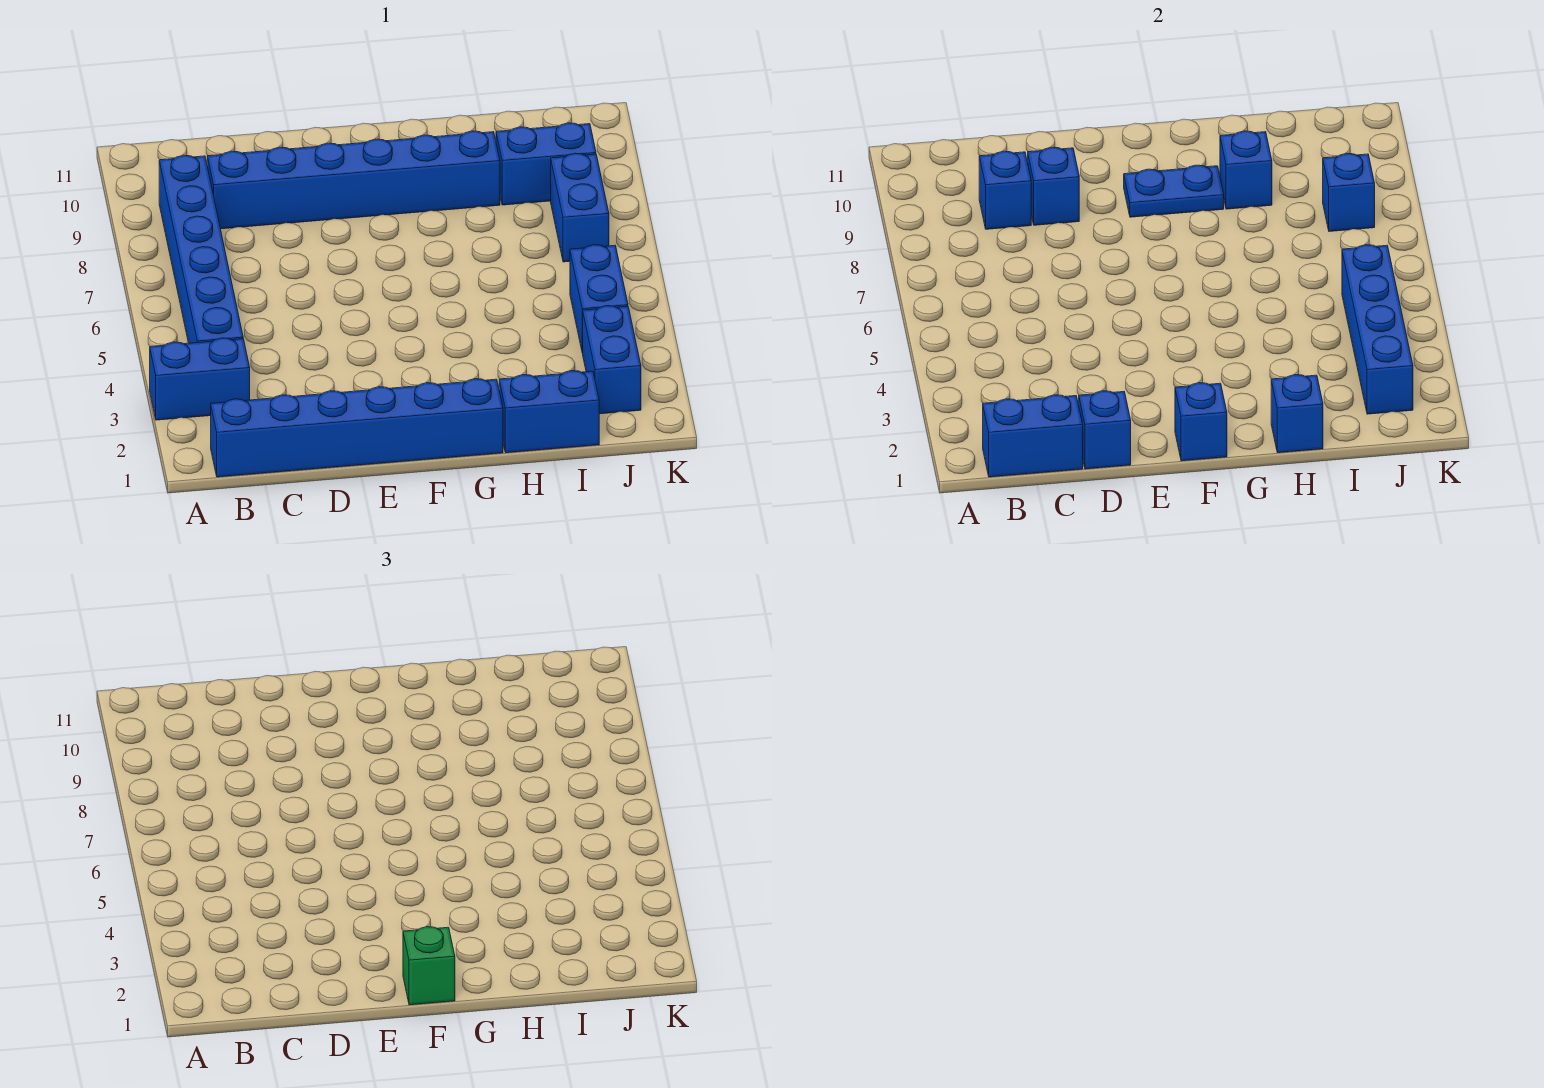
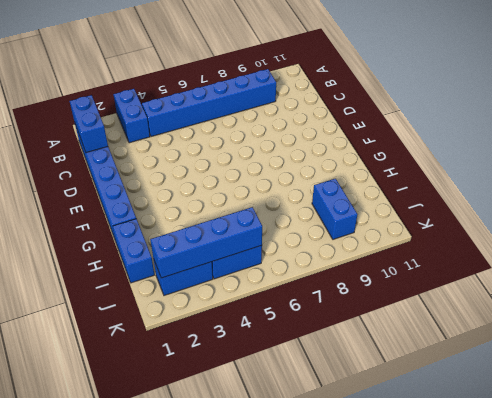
none -> blue 1x6 brick [207,131,500,229]
none -> blue 1x2 brick [551,153,609,262]
none -> blue 1x1 brick [979,151,1031,229]

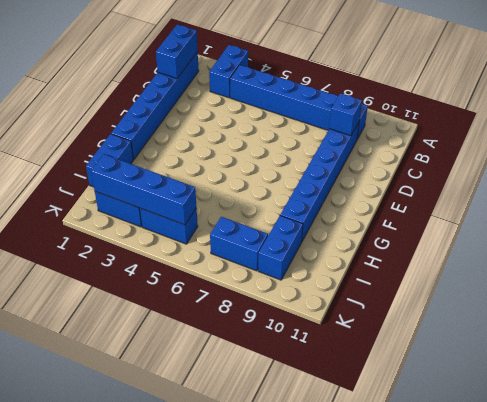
none -> blue 1x1 brick [1079,391,1131,469]
none -> blue 1x1 brick [1028,147,1079,225]
none -> blue 1x1 brick [1175,383,1227,461]

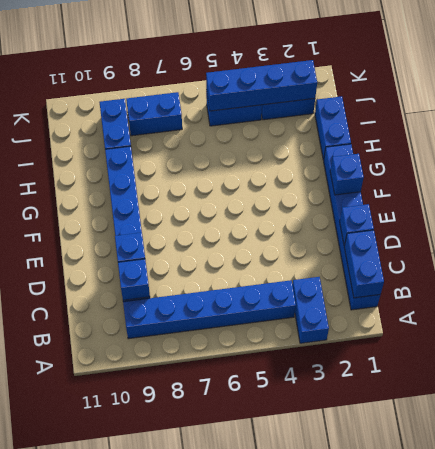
none -> blue 1x2 plate [1124,165,1224,217]
none -> blue 1x1 brick [1271,375,1323,453]
none -> blue 1x1 brick [1220,131,1272,209]

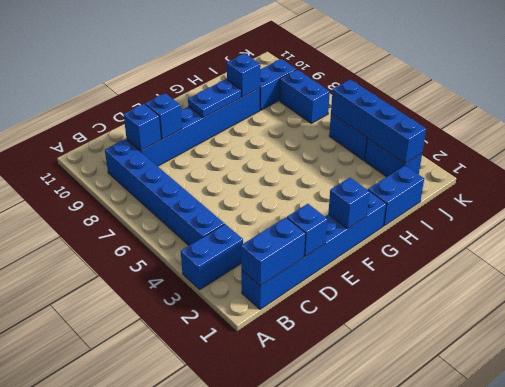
none -> blue 1x1 brick [1271,375,1323,453]
none -> blue 1x1 brick [1323,153,1375,231]
none -> green 1x1 brick [403,927,455,1005]

